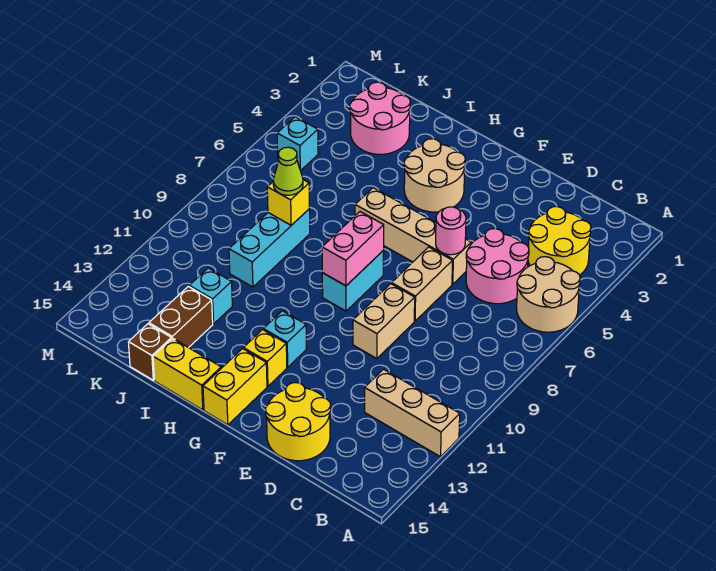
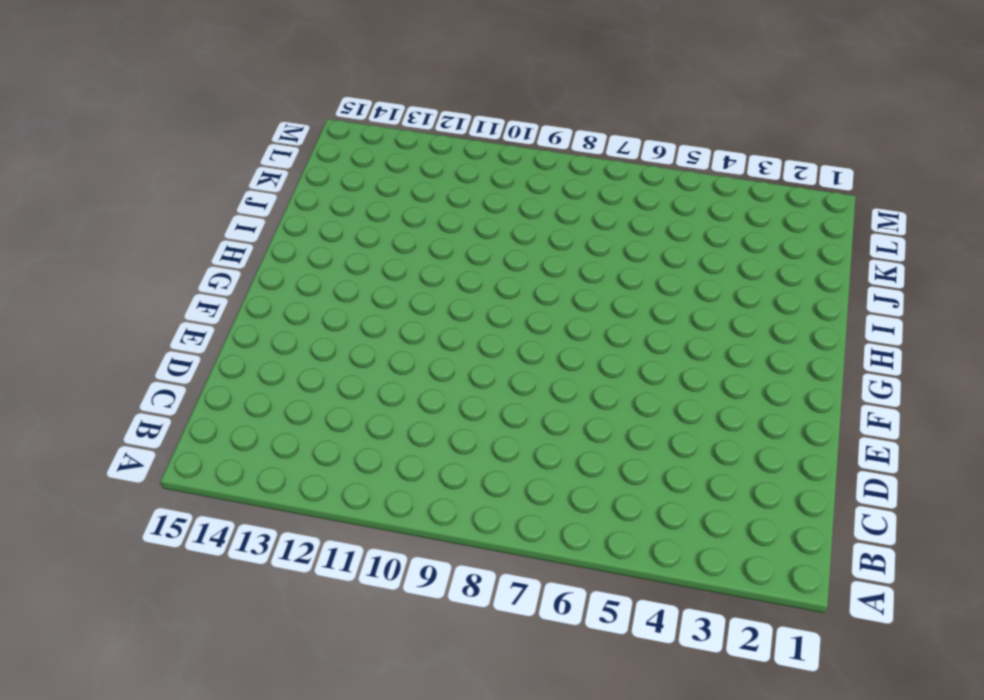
none -> tan 2x2 round brick [517,257,580,332]
none -> tan 1x3 brick [365,369,460,457]
none -> yellow 2x2 round brick [528,207,591,275]

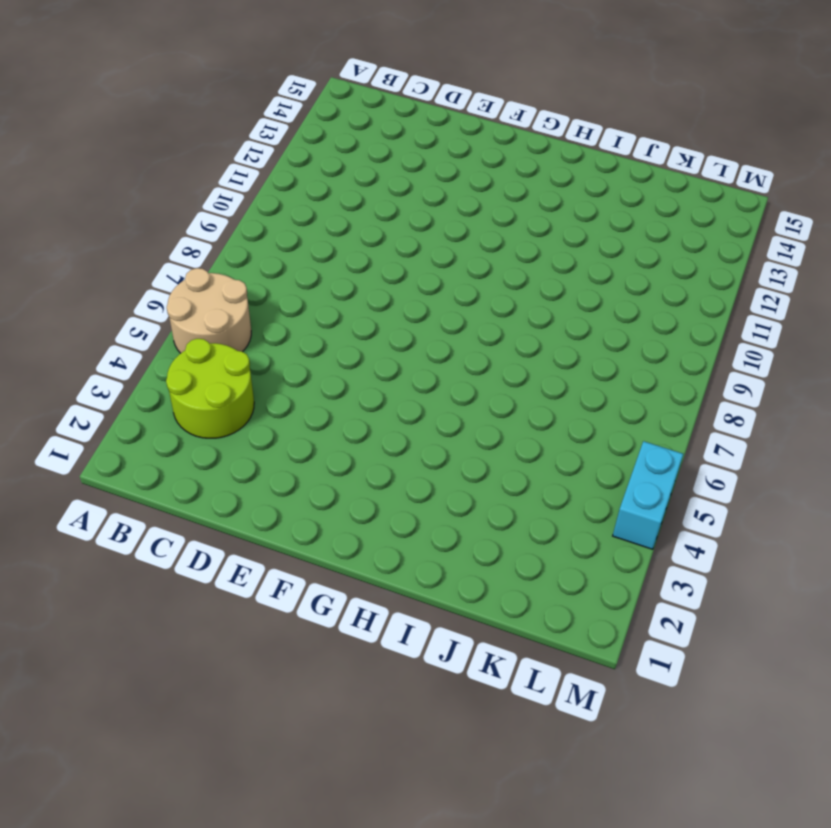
lime 2x2 round brick [166,339,254,438] -> yellow 2x2 round brick [528,207,591,275]
cyan 1x2 brick [613,441,683,549] -> cyan 1x2 brick moved to [322,251,384,311]
none -> tan 1x3 brick [365,369,460,457]
none -> pink 2x2 round brick [466,229,529,304]
none -> yellow 2x2 round brick [266,383,331,461]

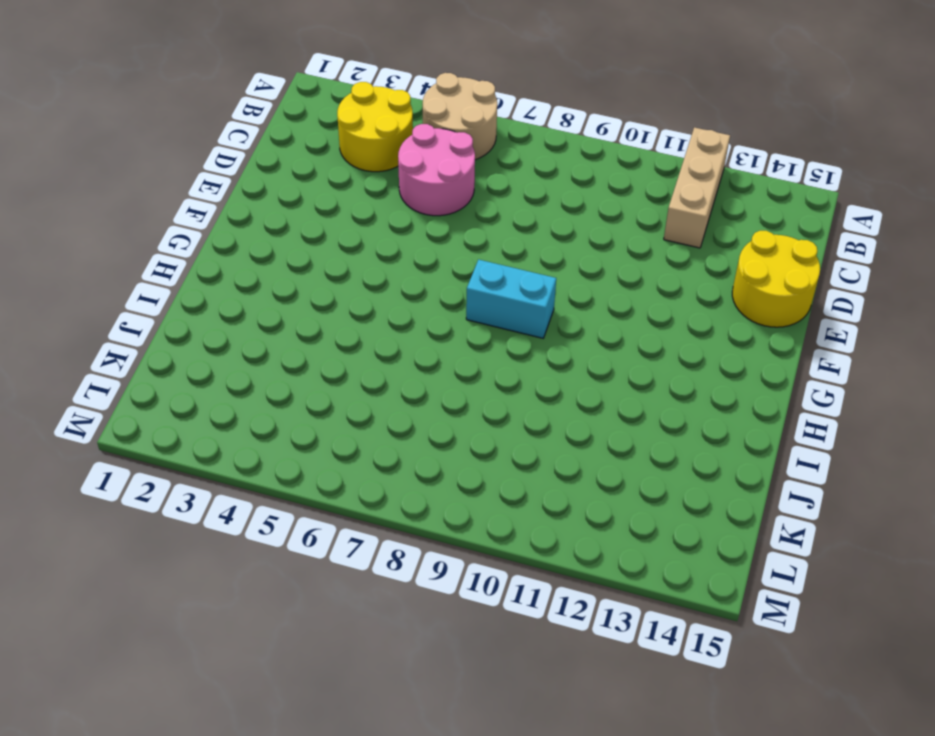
none -> tan 1x4 brick [355,188,471,284]
none -> tan 1x2 brick [392,247,453,321]
none -> tan 1x2 brick [353,284,415,359]

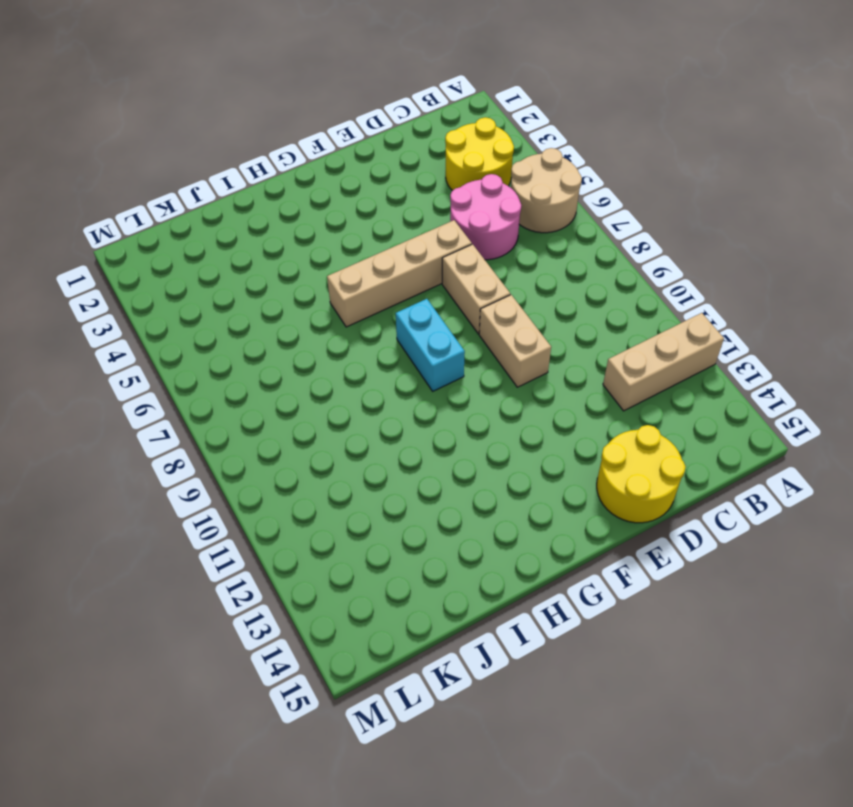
none -> tan 2x2 round brick [404,139,465,212]
none -> cyan 1x1 brick [263,311,306,367]
none -> yellow 1x1 brick [243,330,287,386]

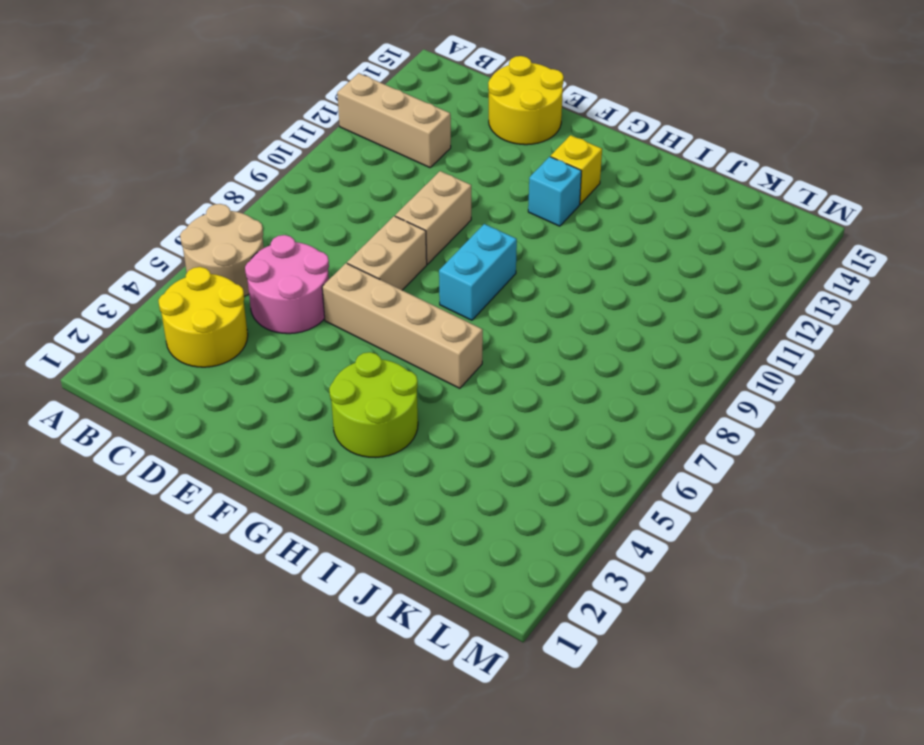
lime 2x2 round brick [329,352,418,458] -> tan 2x2 round brick [404,139,465,212]
none -> yellow 1x2 brick [203,349,267,425]
none -> yellow 1x2 brick [153,338,221,410]
none -> pink 2x2 round brick [350,82,410,154]

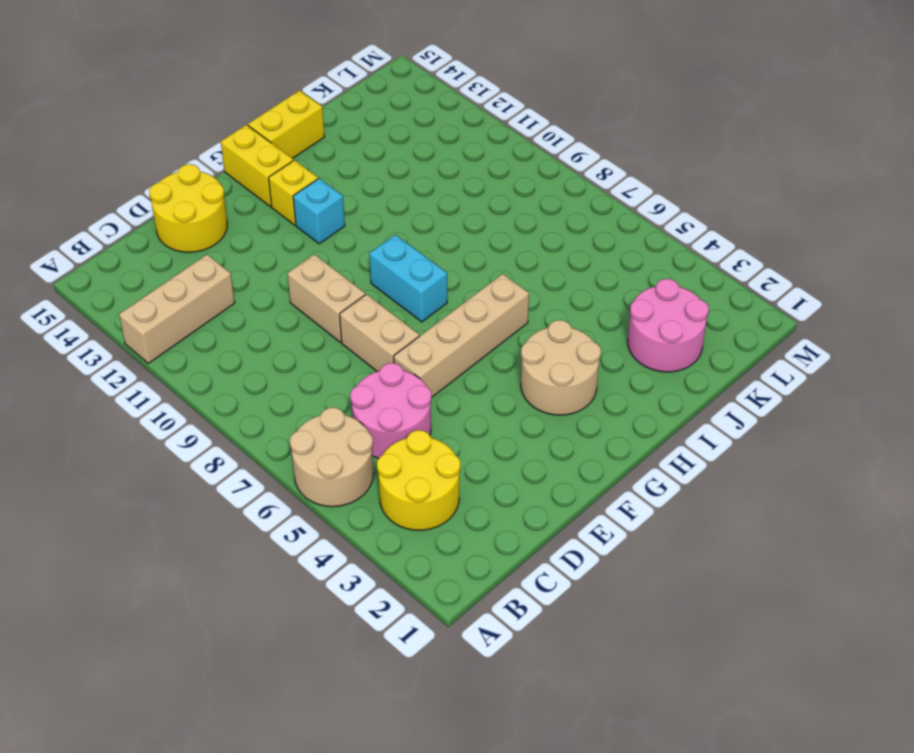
none -> cyan 1x3 brick [229,209,310,287]
none -> cyan 1x1 brick [189,268,232,324]
none -> brown 1x2 brick [149,286,213,348]

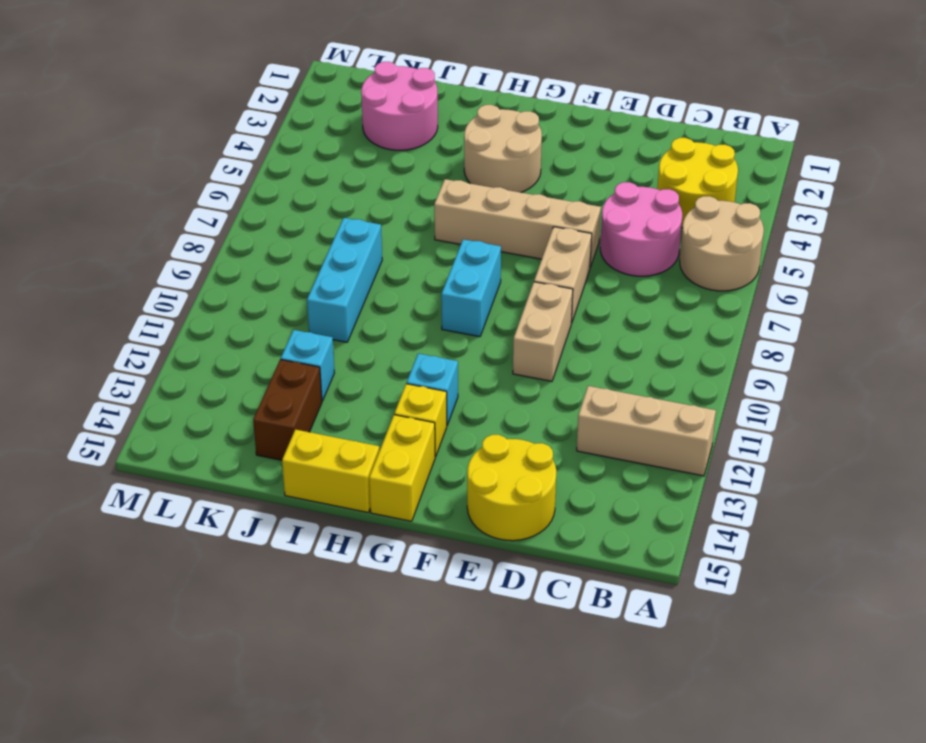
none -> brown 1x1 brick [128,324,171,380]
none -> cyan 1x1 brick [277,117,318,171]
none -> pink 1x1 round brick [436,207,466,255]

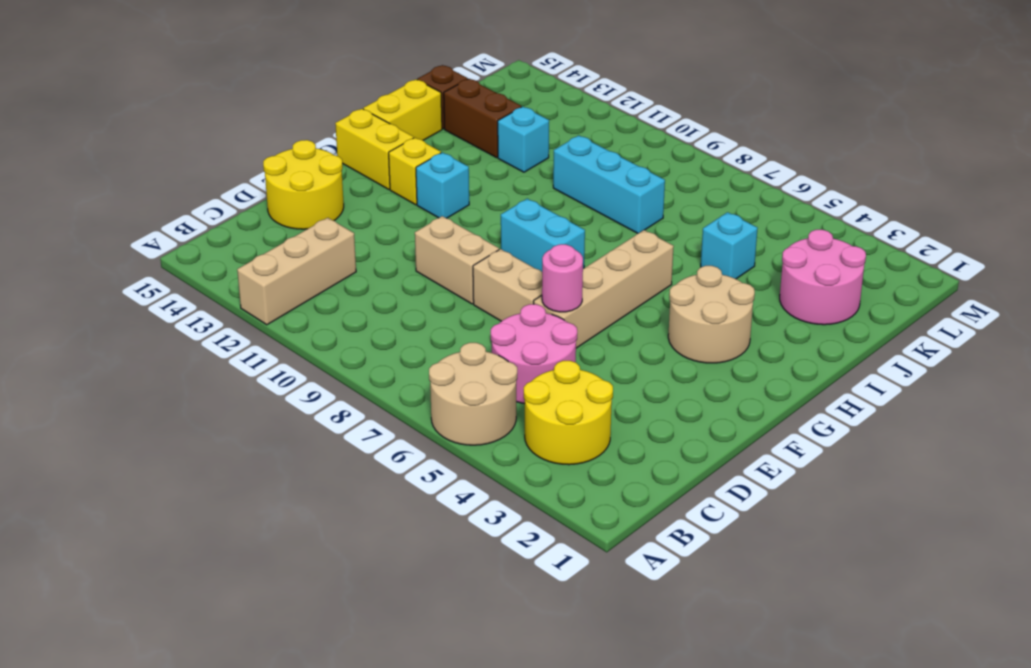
cyan 1x1 brick [701,212,758,279] -> cyan 1x1 brick moved to [277,117,318,171]
none -> pink 1x2 brick [322,212,384,286]
none -> yellow 1x1 brick [267,180,309,225]
none -> lime 1x1 cone [273,147,303,195]

